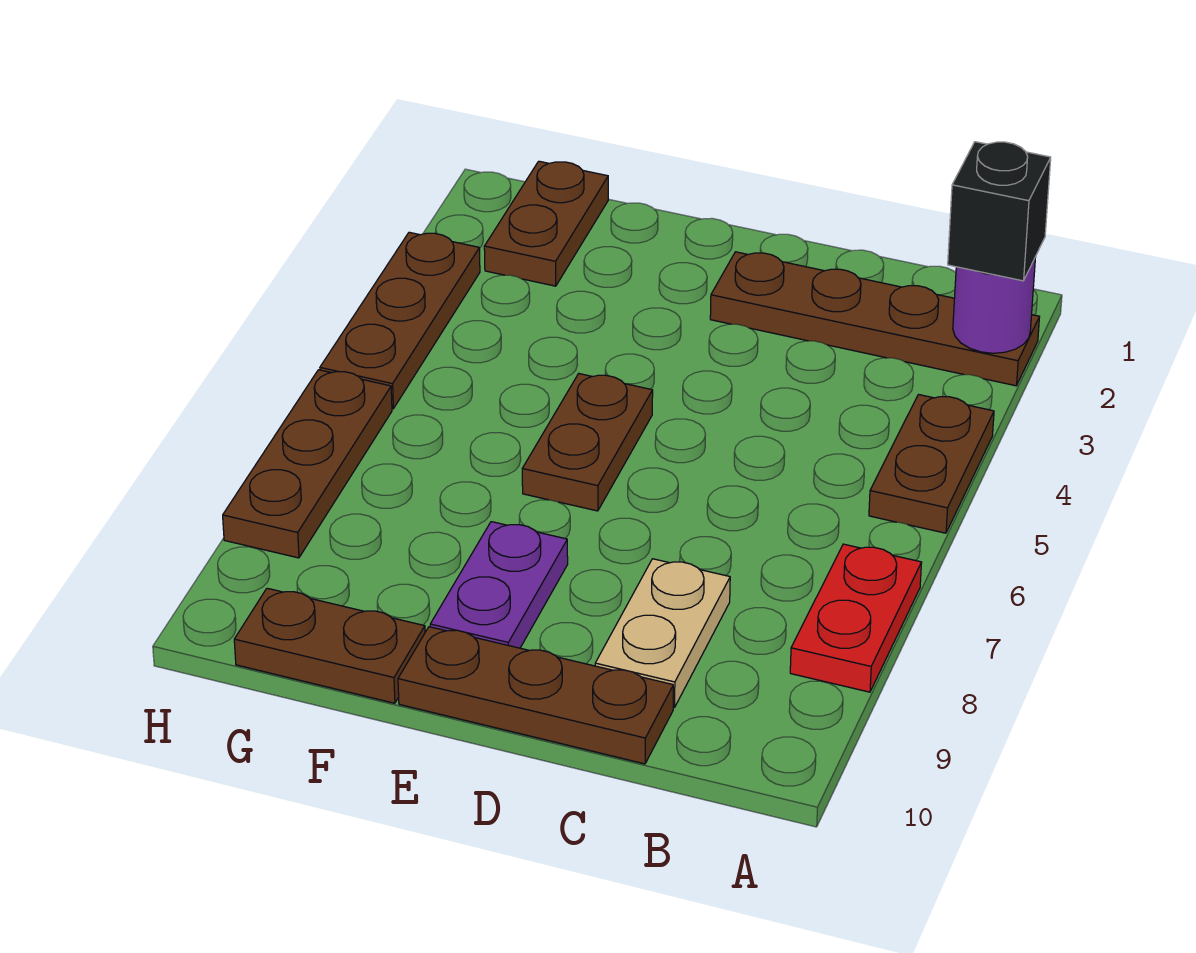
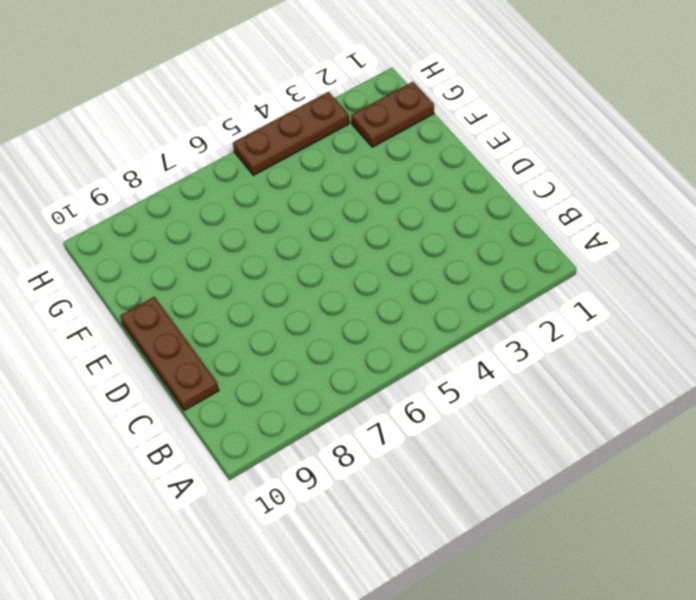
none -> brown 1x4 plate [710,252,1039,386]
none -> brown 1x2 plate [869,395,994,533]
none -> red 1x2 plate [790,544,922,692]

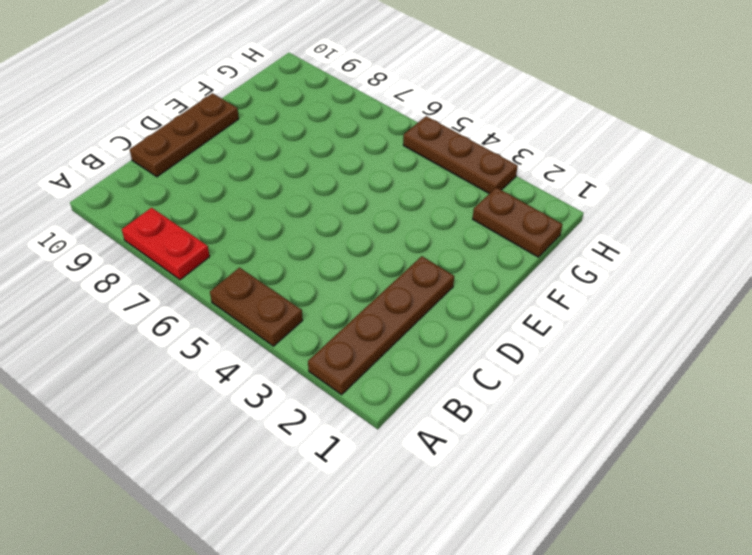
none -> tan 1x2 plate [595,559,730,708]
none -> brown 1x2 plate [522,374,653,511]
none -> purple 1x2 plate [430,522,568,648]

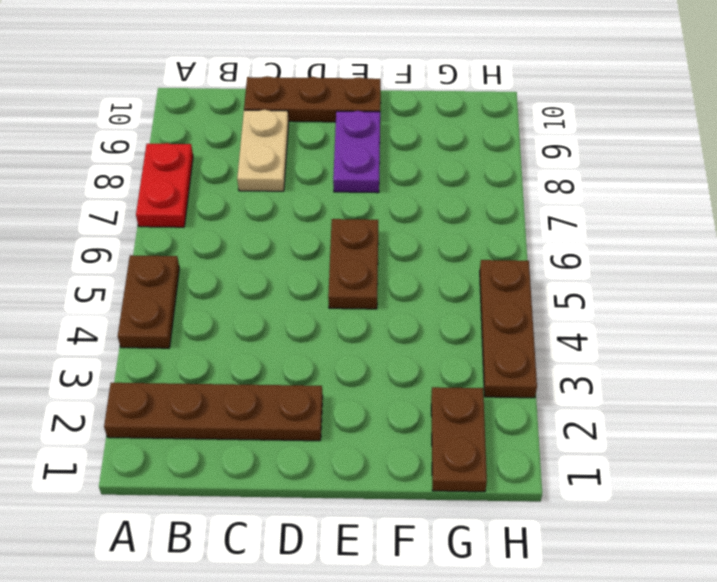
none -> brown 1x2 plate [234,588,425,703]
none -> brown 1x3 plate [223,370,392,558]
none -> purple 1x1 round brick [953,257,1036,353]

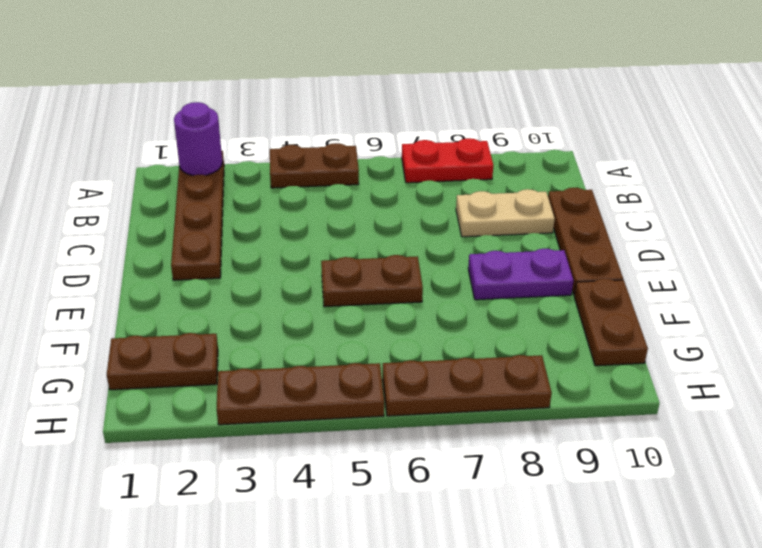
none -> black 1x1 brick [948,142,1051,281]

